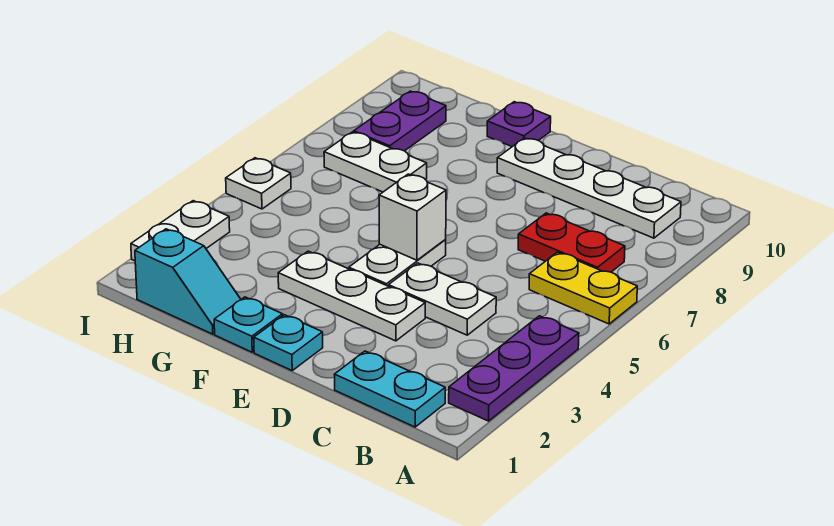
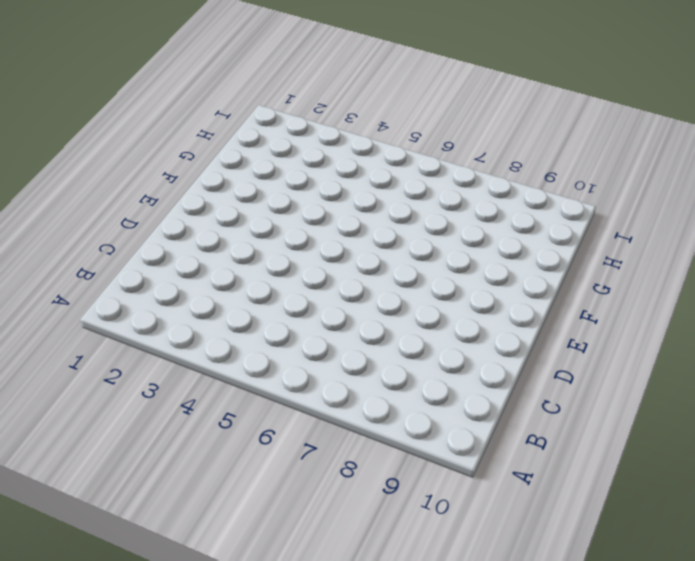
none -> purple 1x3 plate [449,316,579,421]
none -> yellow 1x2 plate [529,252,637,324]
none -> cyan 1x2 plate [334,351,445,427]

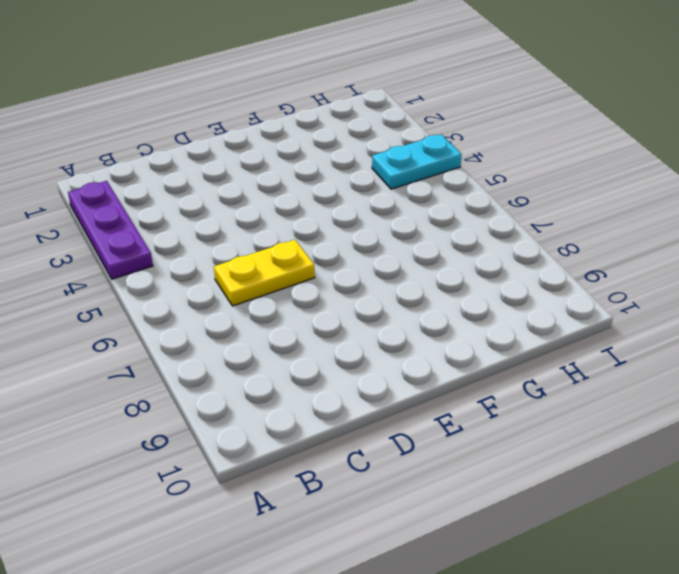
yellow 1x2 plate [214,240,315,306] -> yellow 1x2 plate moved to [529,252,637,324]
cyan 1x2 plate [372,134,462,189] -> cyan 1x2 plate moved to [334,351,445,427]
none -> red 1x2 plate [518,213,625,272]
none -> white 1x4 plate [497,138,681,238]
none -> white 1x2 plate [389,263,496,335]

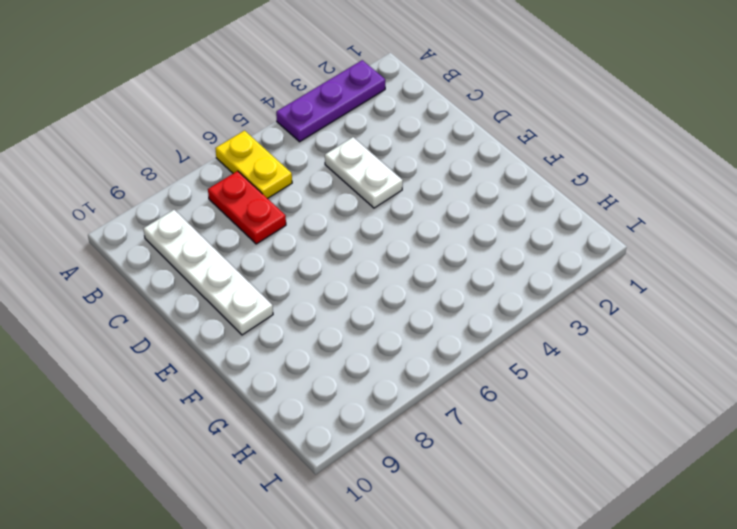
none -> cyan 1x2 plate [334,351,445,427]
none -> white 1x3 plate [278,251,425,341]
none -> cyan 1x1 plate [254,315,323,370]

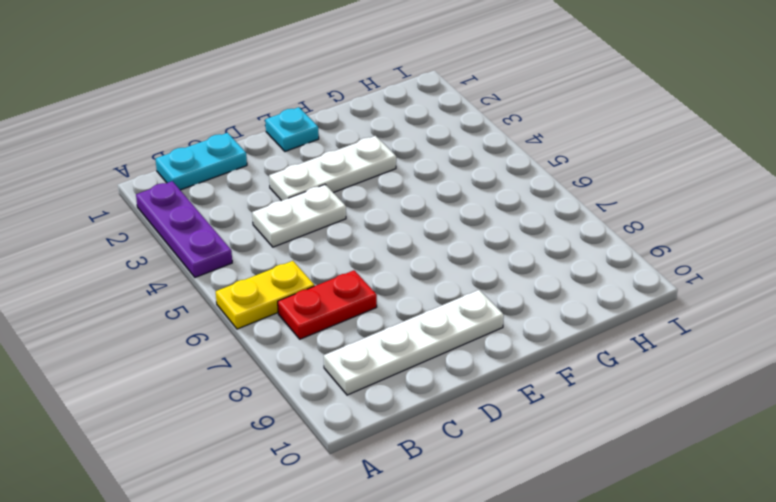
none -> white 1x2 plate [349,240,446,286]
none -> cyan 1x1 plate [214,297,283,352]
none -> purple 1x1 plate [487,102,551,147]

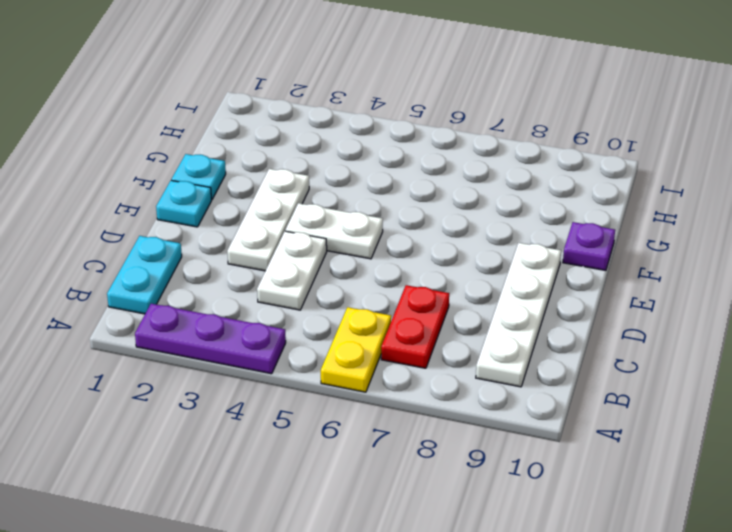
none -> cyan 1x2 slope [135,229,241,334]
none -> white 1x2 plate [324,132,427,192]
none -> purple 1x2 plate [354,91,446,151]

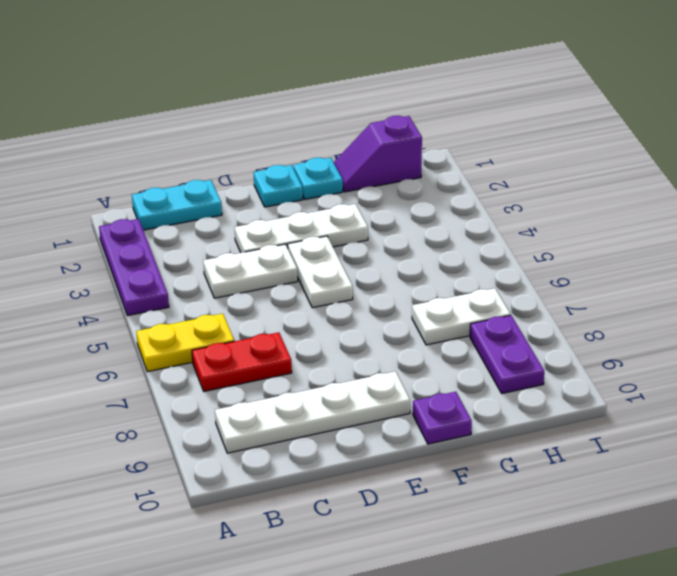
purple 1x2 slope [334,116,422,192] -> cyan 1x2 slope [135,229,241,334]
none -> white 1x2 plate [131,201,230,261]
none -> white 1x1 plate [226,158,291,209]
none -> white 1x1 brick [379,174,446,260]

